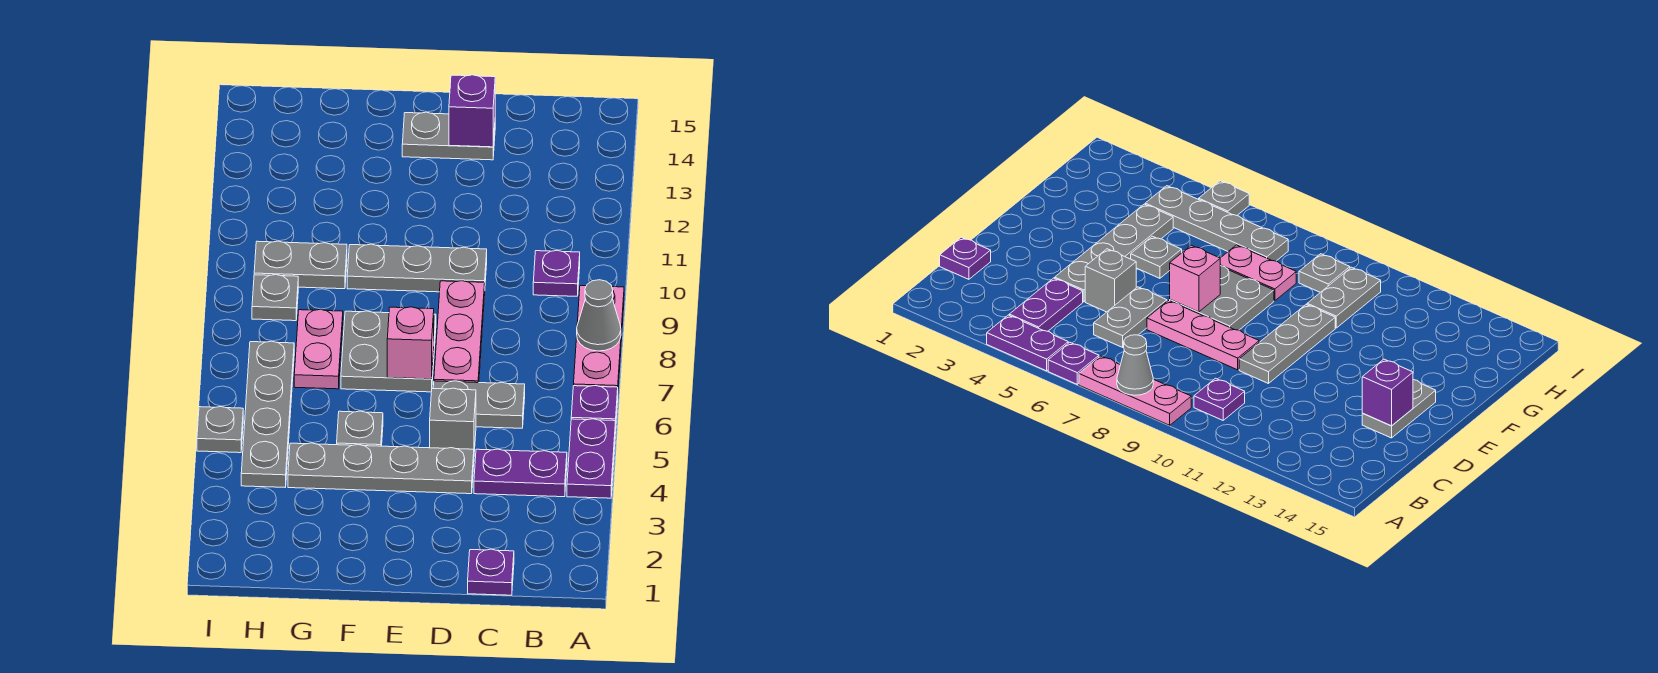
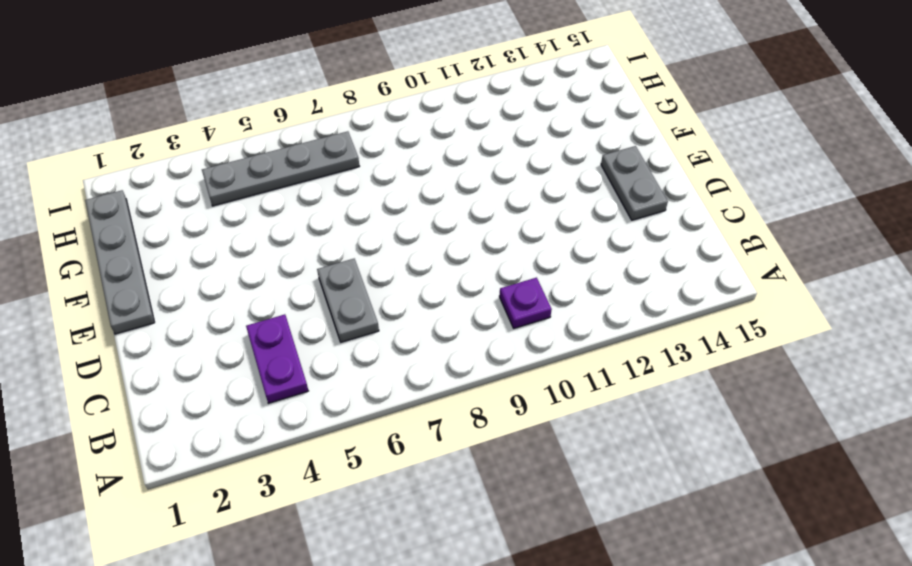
grey 1x4 plate [85,190,155,334] -> grey 1x4 plate moved to [288,443,474,494]
none -> purple 1x2 plate [567,419,616,498]
none -> purple 1x1 plate [571,386,618,421]
none -> pink 1x3 plate [574,286,624,387]

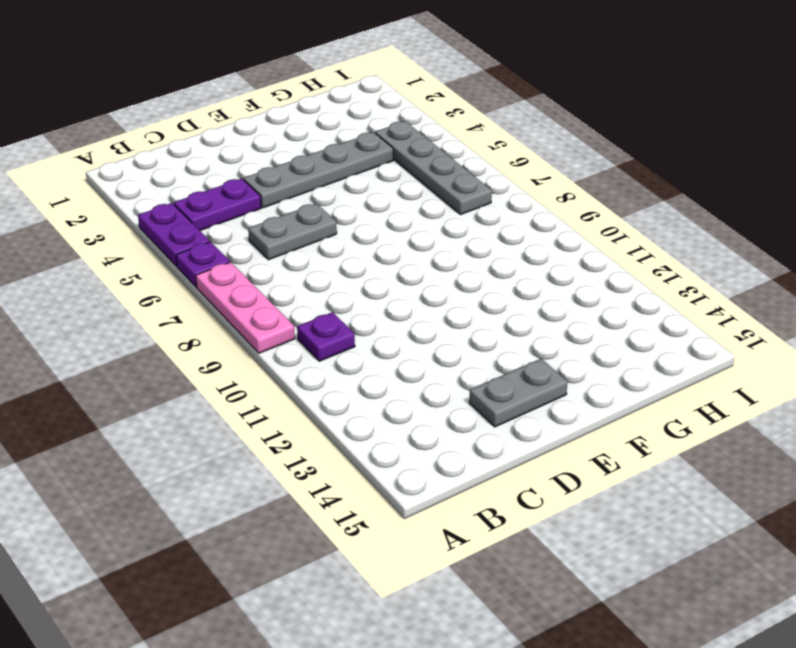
none -> purple 1x1 plate [468,549,514,595]
none -> grey 1x1 brick [430,388,476,452]
none -> pink 1x3 plate [434,281,485,383]

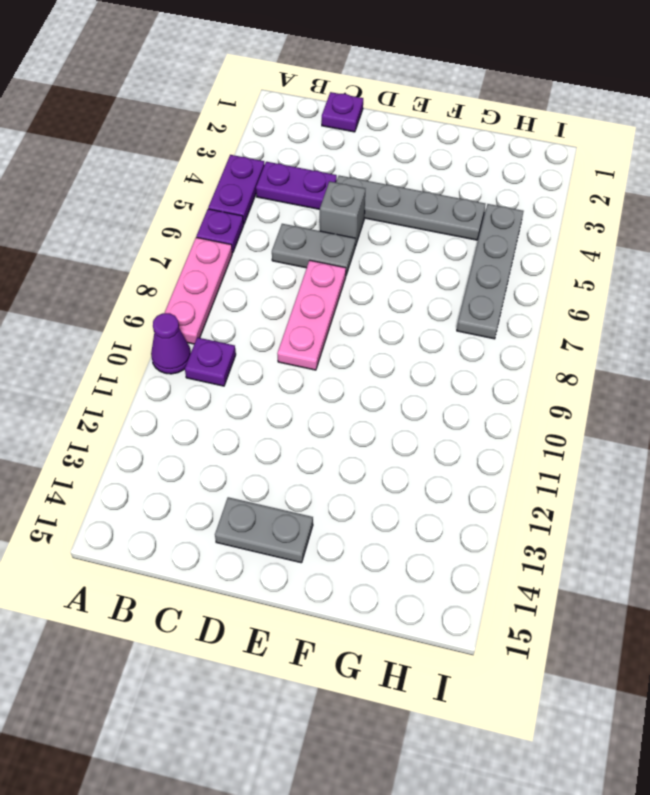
purple 1x1 cone [151,313,191,374] -> none
none -> grey 1x3 plate [347,244,487,292]
none -> grey 2x2 plate [341,311,436,392]
none -> grey 1x1 plate [337,411,383,446]

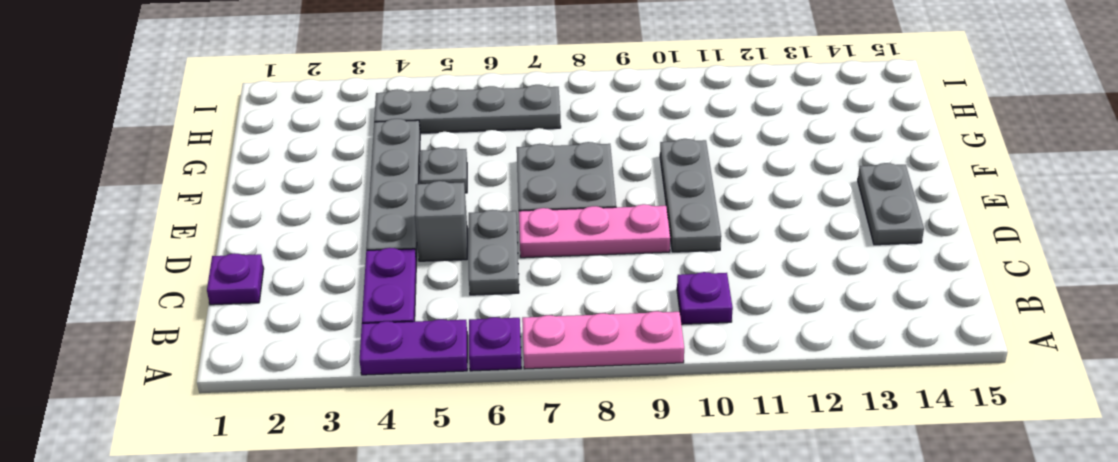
none -> pink 1x2 plate [294,309,343,389]
none -> grey 1x2 plate [254,241,347,289]
none -> grey 1x1 plate [252,275,298,321]

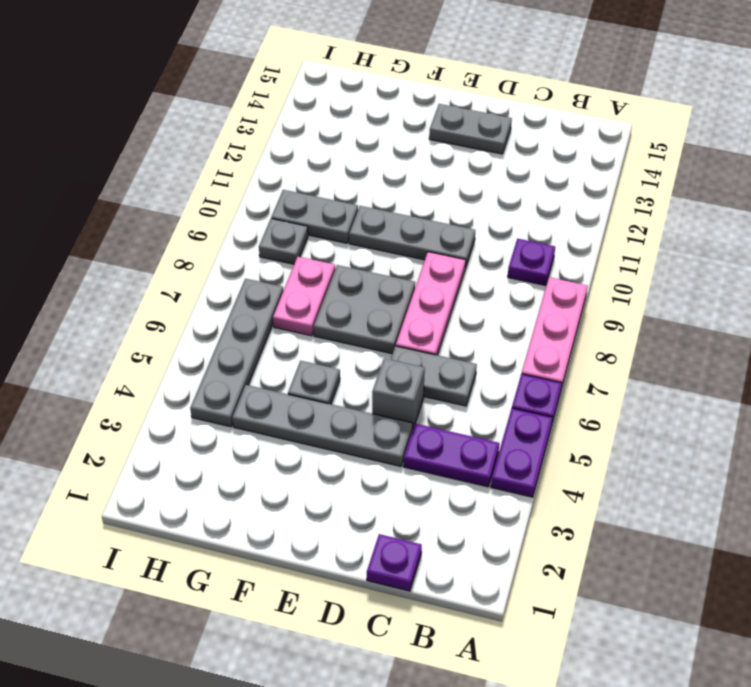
none -> grey 1x1 plate [197,407,243,453]
none -> grey 1x1 cone [577,280,621,351]
none -> purple 1x1 brick [449,75,495,147]

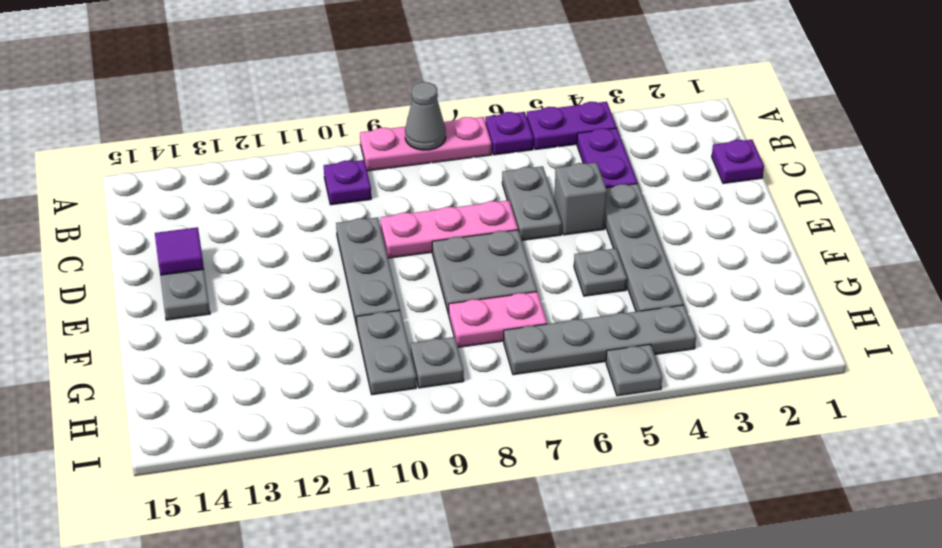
purple 1x1 tile [155,227,204,275] -> purple 1x1 brick [449,75,495,147]
none -> pink 1x1 brick [387,307,434,379]

